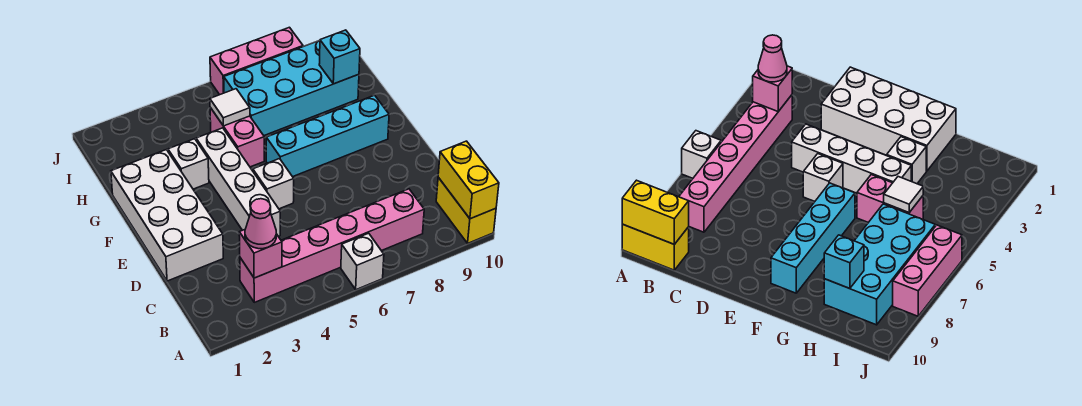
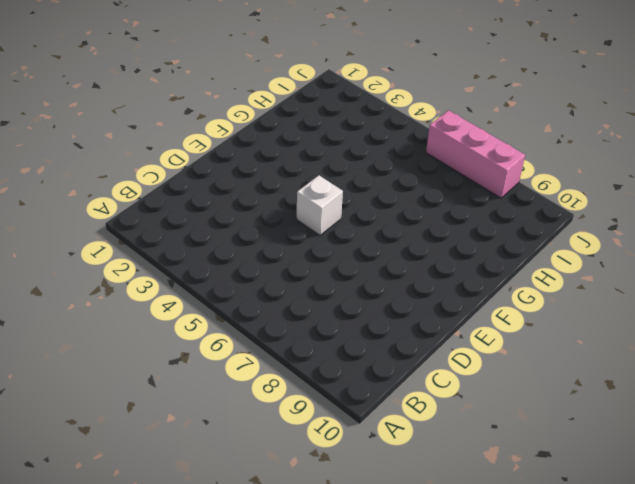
none -> white 1x1 brick [341,233,384,290]
none -> yellow 1x2 brick [436,177,496,243]
none -> pink 1x6 brick [240,189,424,302]

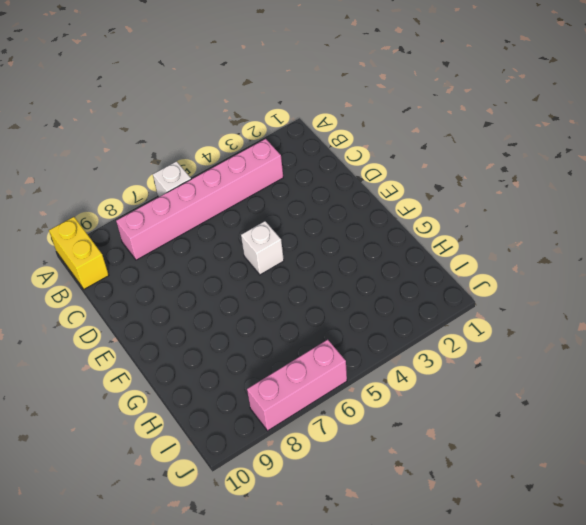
none -> white 2x4 brick [111,150,223,281]
none -> white 1x4 brick [196,128,280,236]
none -> cyan 1x4 brick [266,95,389,177]

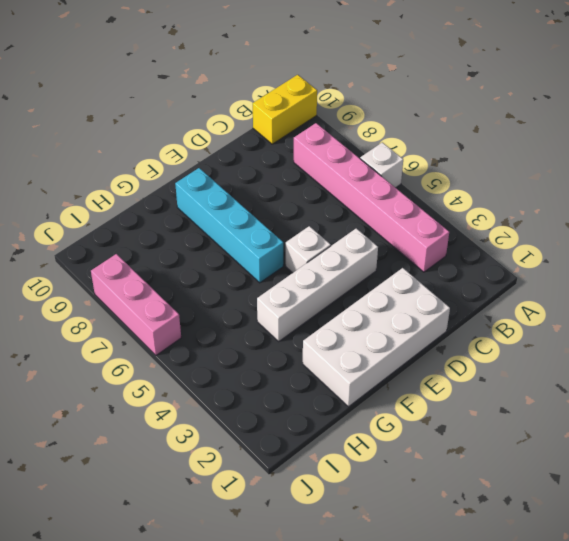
none -> white 1x1 brick [168,139,209,189]
none -> pink 1x2 brick [210,107,264,167]
none -> cyan 2x4 brick [224,40,359,135]

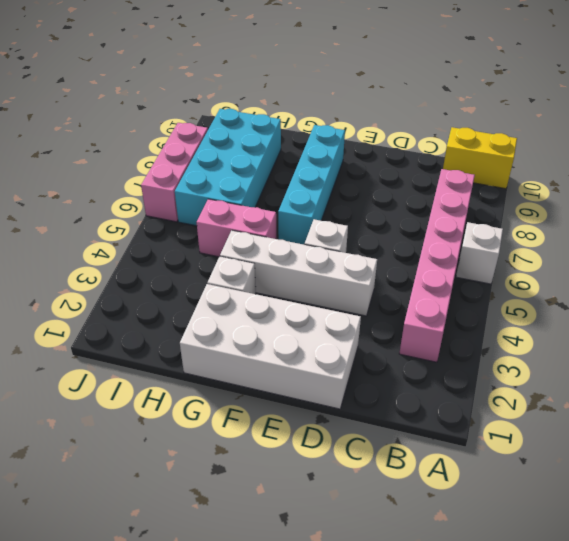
none -> yellow 1x2 brick [438,141,499,219]
none -> pink 1x1 brick [239,230,282,278]
none -> white 1x1 tile [210,89,250,126]

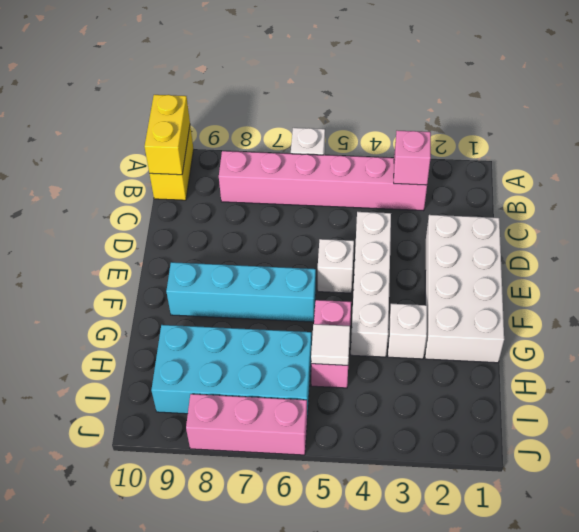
none -> cyan 1x1 brick [319,30,360,84]
none -> pink 1x1 cone [245,199,276,249]

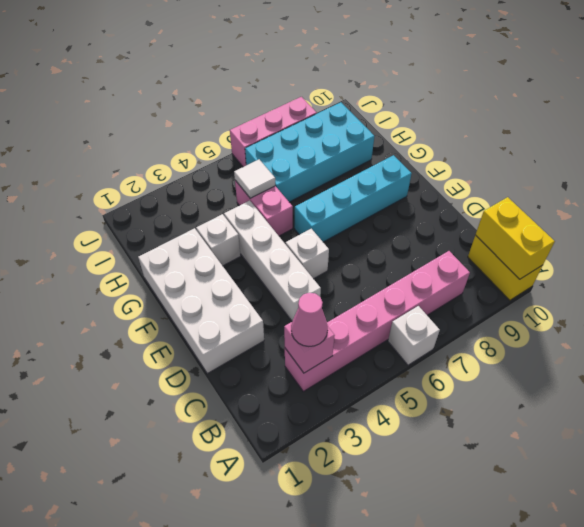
none -> cyan 1x1 brick [319,30,360,84]

